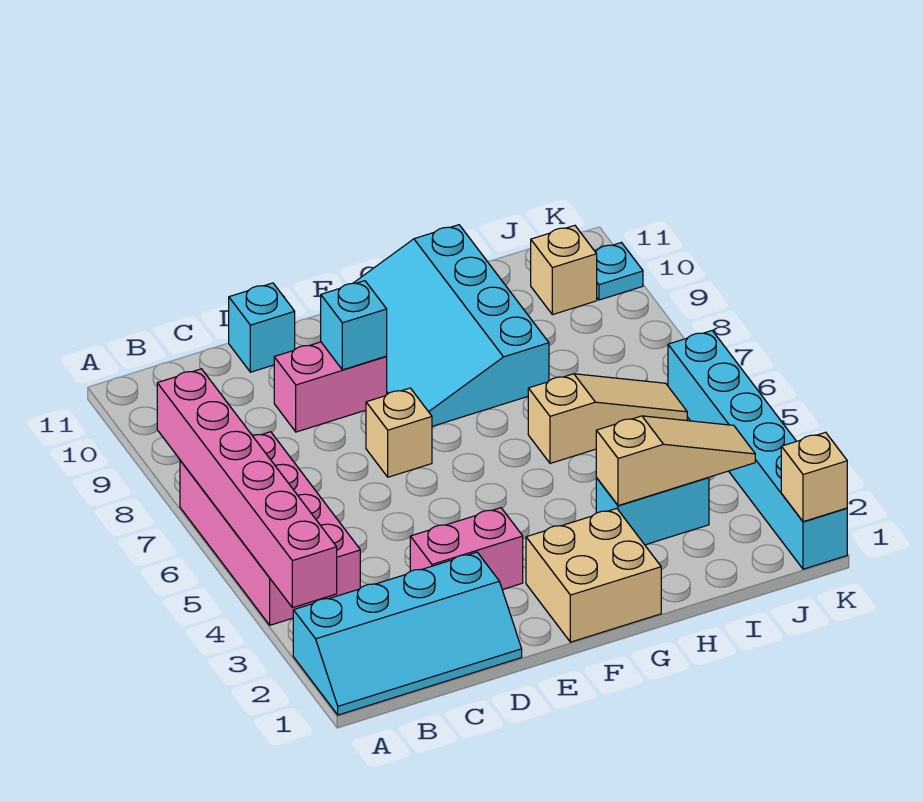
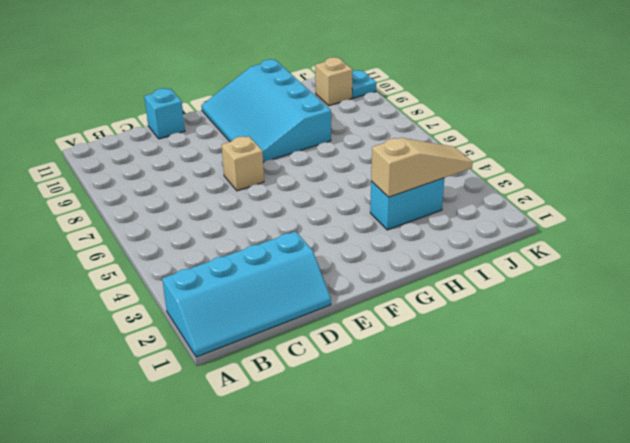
none -> pink 2x4 brick [180,432,360,625]
none -> pink 1x2 brick [410,508,523,590]
none -> pink 1x2 brick [274,342,387,432]

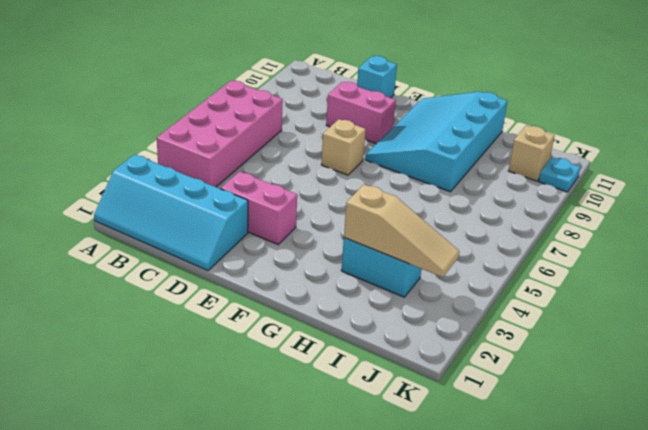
none -> tan 2x2 brick [526,508,661,642]
none -> tan 1x3 slope [528,374,687,463]
none -> cyan 1x6 brick [668,331,847,569]

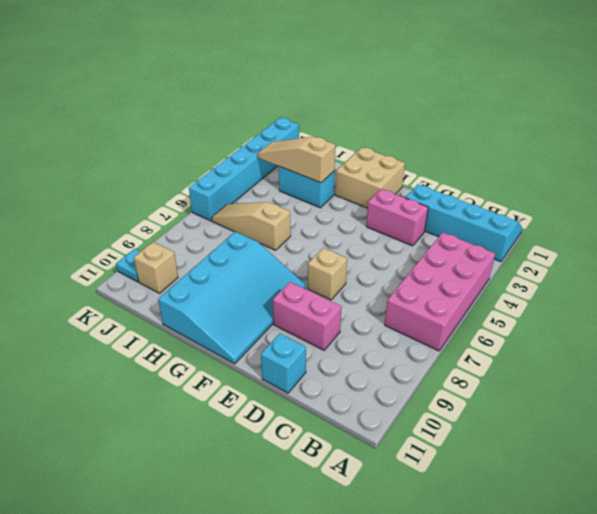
none -> pink 1x6 brick [157,369,337,608]
none -> cyan 1x1 brick [321,281,387,370]
none -> tan 1x1 brick [781,432,847,522]

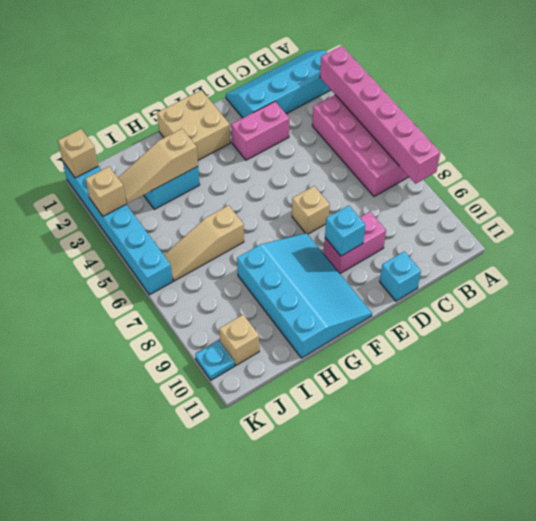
tan 1x1 brick [86,167,126,216] -> none

